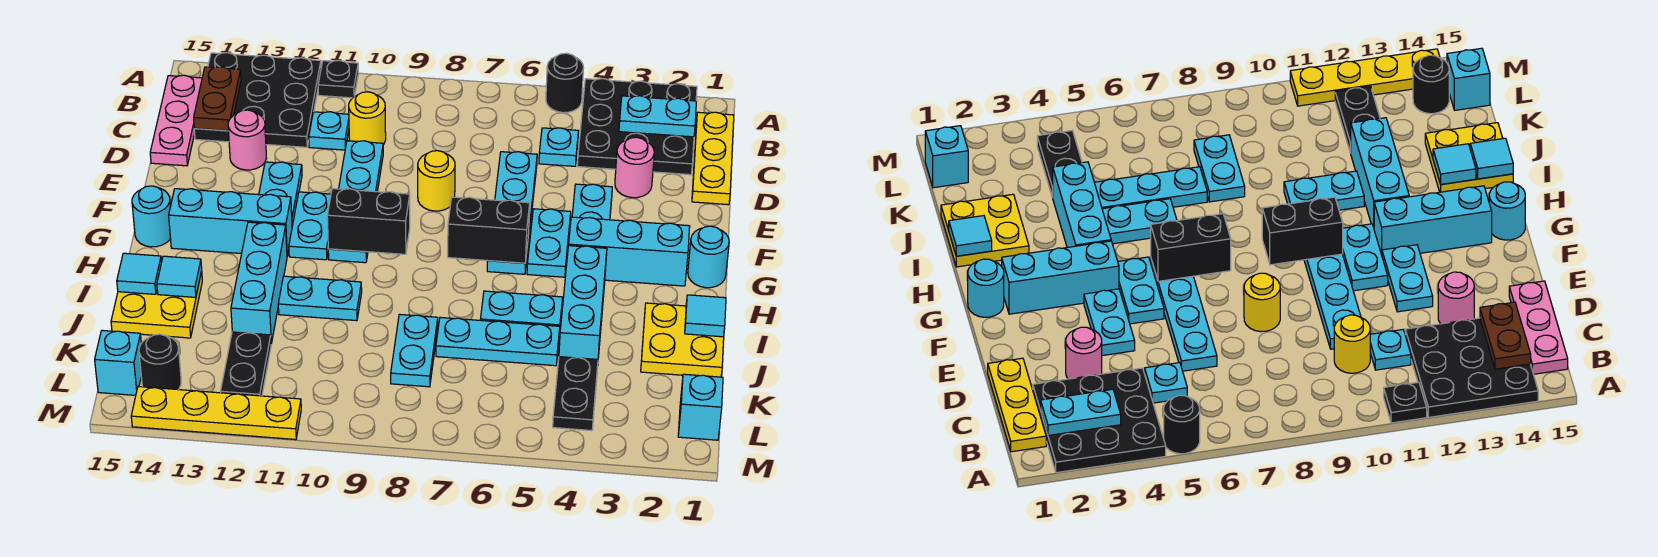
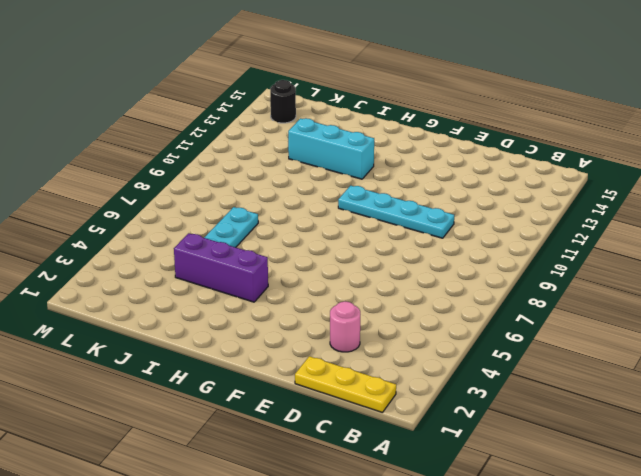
purple 1x3 brick [174,233,268,302] -> cyan 1x3 brick [559,246,607,359]
none -> black 3x3 plate [577,79,697,175]
none -> black 1x1 round brick [546,53,583,113]
none -> black 1x1 plate [318,60,358,98]
none -> black 3x3 plate [194,53,321,147]

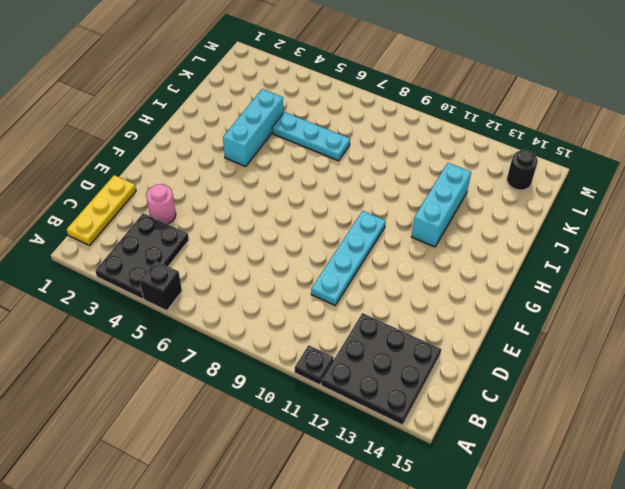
black 2x3 plate [95,213,189,299] -> black 3x3 plate [577,79,697,175]
black 1x1 brick [140,261,182,311] -> black 1x1 round brick [546,53,583,113]
none -> pink 1x3 plate [150,75,202,166]
none -> cyan 1x1 plate [539,128,578,166]
none -> yellow 1x1 round brick [349,92,386,145]
none -> cyan 1x1 plate [309,112,349,150]

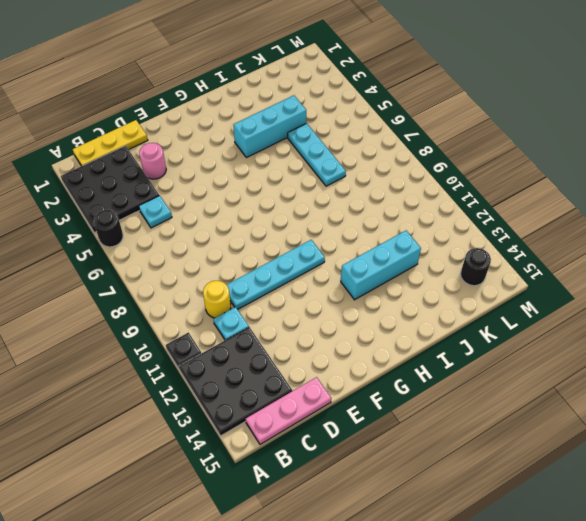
none -> cyan 1x4 plate [487,152,537,274]
none -> pink 1x1 round brick [228,110,266,170]
none -> cyan 1x2 plate [572,184,612,220]
none -> yellow 1x1 round brick [418,151,455,211]

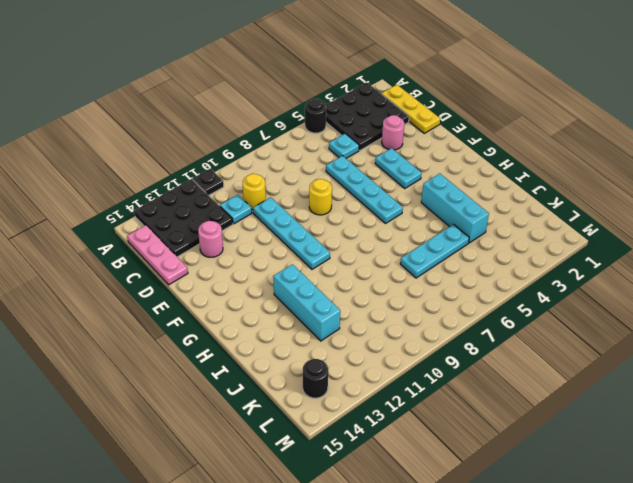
none -> cyan 1x2 plate [259,162,302,226]
none -> cyan 1x2 plate [527,209,571,277]
none -> cyan 1x2 plate [289,192,331,260]
none -> cyan 1x1 round brick [688,226,729,288]

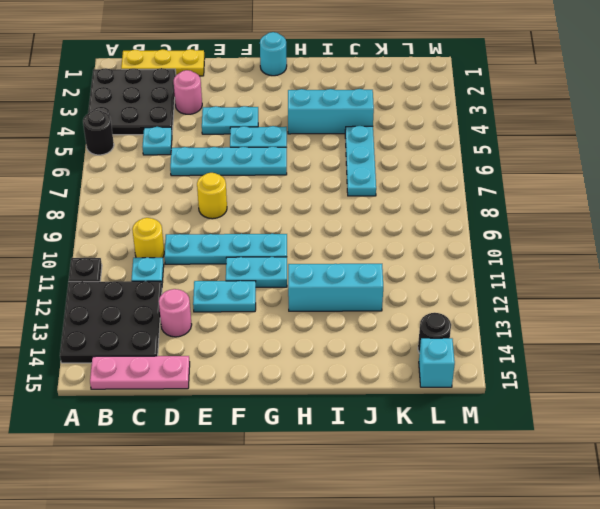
none -> cyan 1x3 brick [569,217,690,286]
none -> cyan 1x3 brick [169,189,292,256]
none -> cyan 1x1 round brick [132,186,171,247]
none -> yellow 2x2 plate [641,303,724,377]

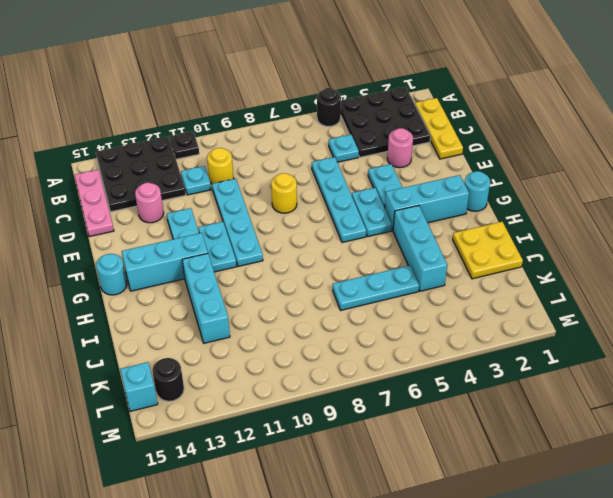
none -> cyan 1x2 plate [480,291,563,327]
none -> cyan 1x2 plate [278,276,362,321]
none -> yellow 2x2 plate [111,271,202,338]
none -> cyan 1x2 plate [391,314,438,387]

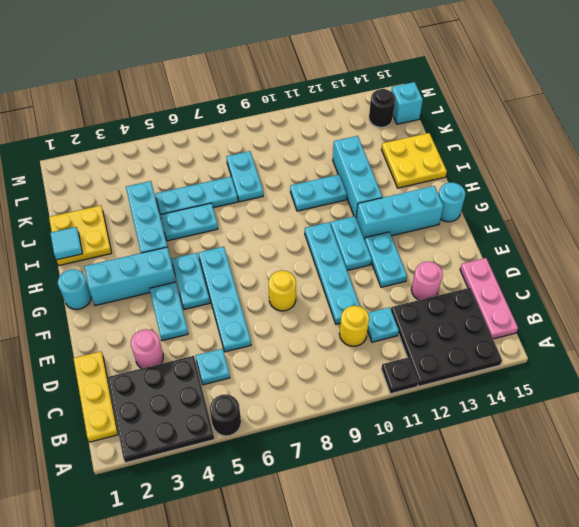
none -> black 1x2 plate [553,357,598,431]
none -> black 1x2 plate [221,332,271,396]
none -> cyan 1x1 brick [678,374,723,440]
none -> yellow 1x4 plate [131,387,301,440]

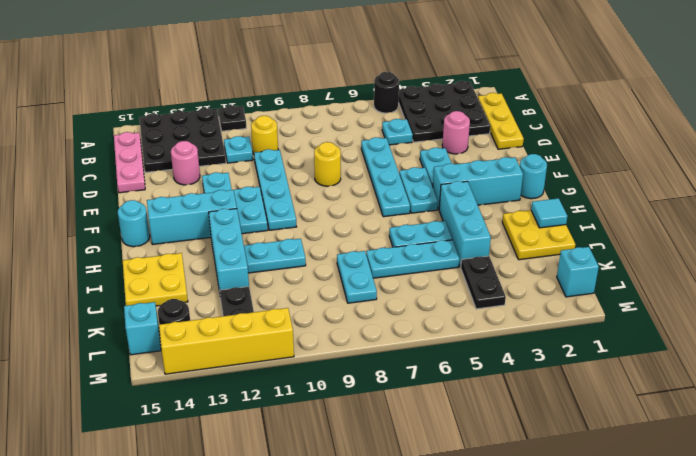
yellow 1x4 brick [159,308,294,374] -> yellow 1x4 plate [131,387,301,440]
none -> cyan 1x2 plate [619,96,697,137]
none -> brown 1x2 plate [194,67,241,131]
none -> black 1x2 brick [448,197,530,263]
none -> black 1x2 brick [327,189,410,254]

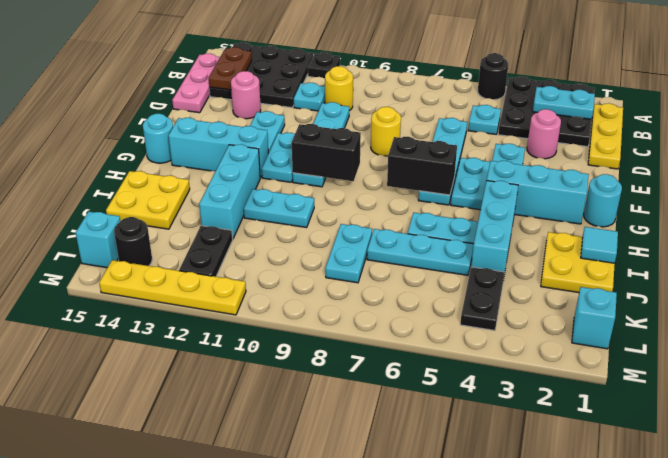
none -> cyan 1x1 tile [157,256,202,297]
none -> cyan 1x1 tile [117,253,162,294]

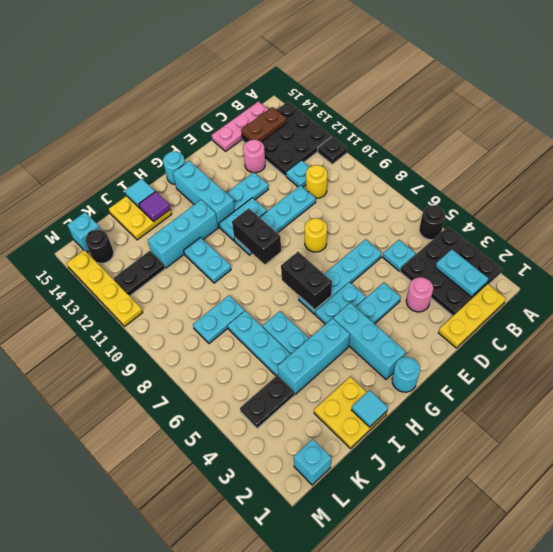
purple 1x1 tile [139,192,170,222] -> cyan 1x1 tile [157,256,202,297]

